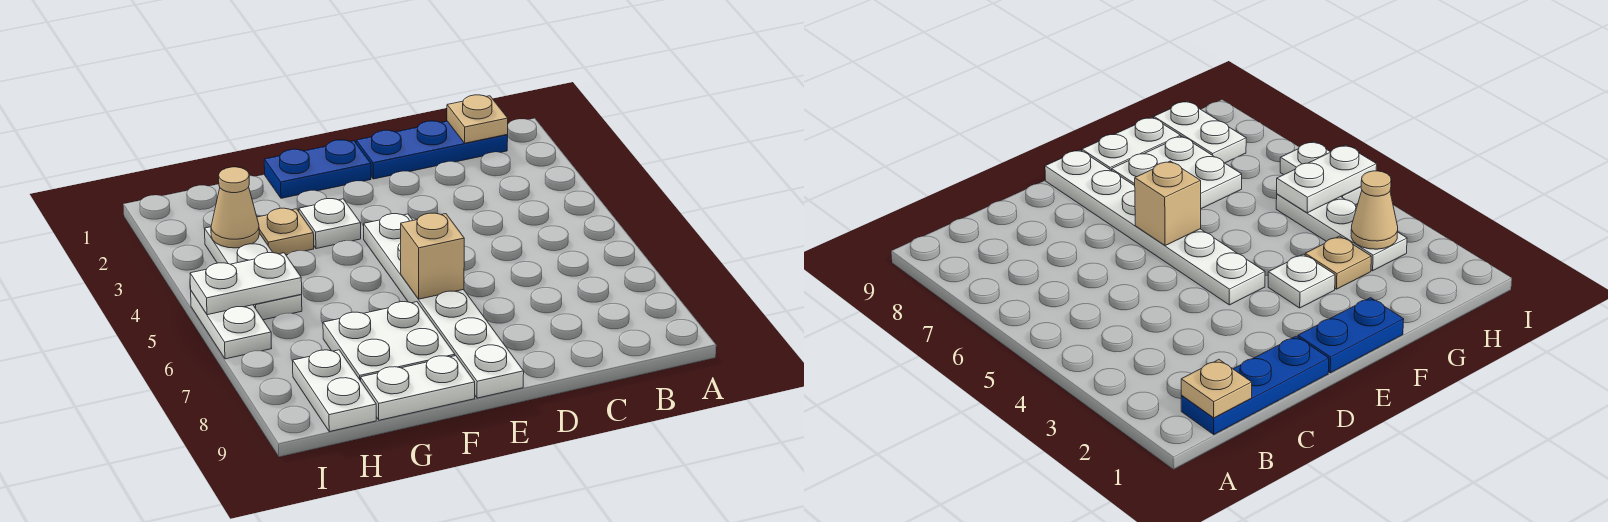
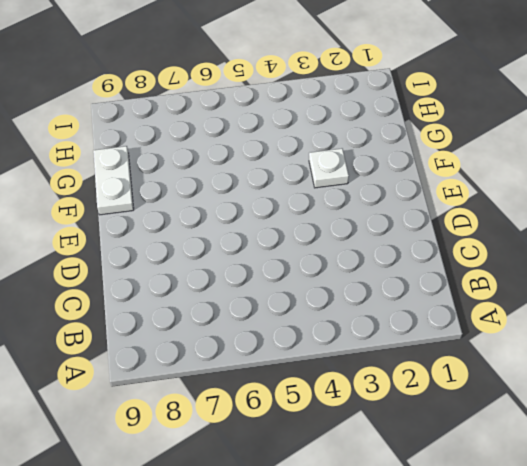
none -> blue 1x3 plate [356,121,508,179]
none -> blue 1x2 plate [264,140,371,198]
none -> white 1x6 plate [364,214,524,398]

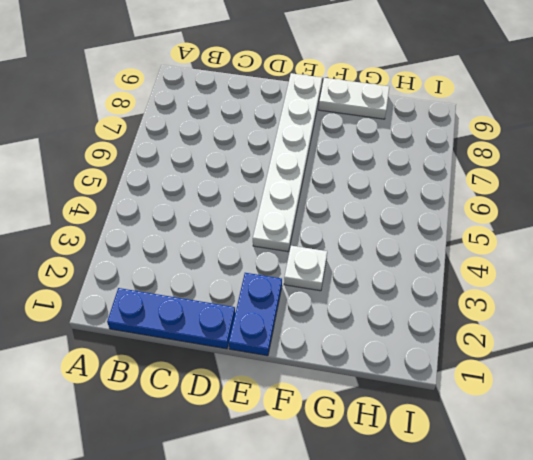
blue 1x2 plate [229,273,282,356] -> blue 1x2 plate turned to [264,140,371,198]
none -> white 2x2 plate [323,302,455,381]
none -> tan 1x1 plate [257,208,314,255]
none -> white 1x3 plate [205,227,302,320]

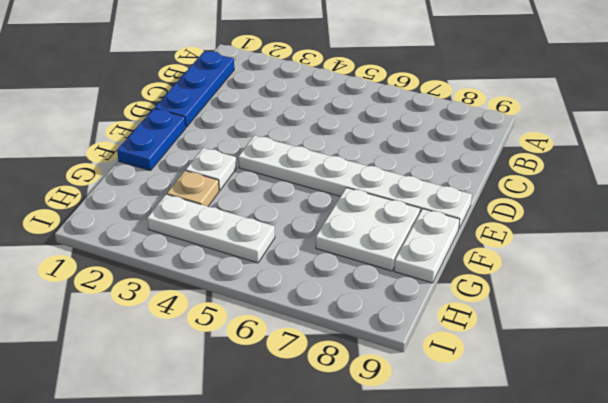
none -> white 1x2 plate [293,350,376,432]
none -> white 1x2 plate [191,291,272,359]
none -> tan 1x1 plate [447,95,508,143]

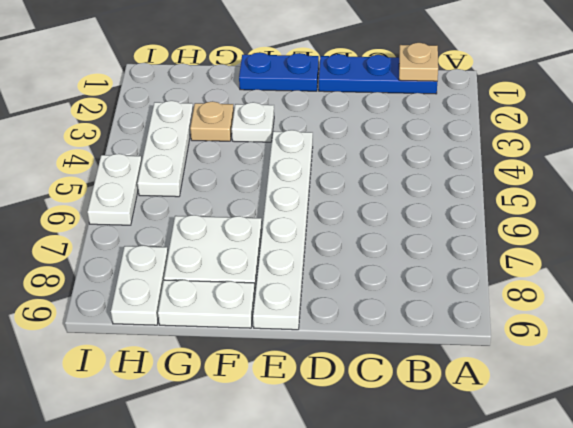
none -> tan 1x1 brick [401,213,464,299]
none -> tan 1x1 cone [211,167,259,248]
none -> white 1x2 plate [190,253,302,315]

